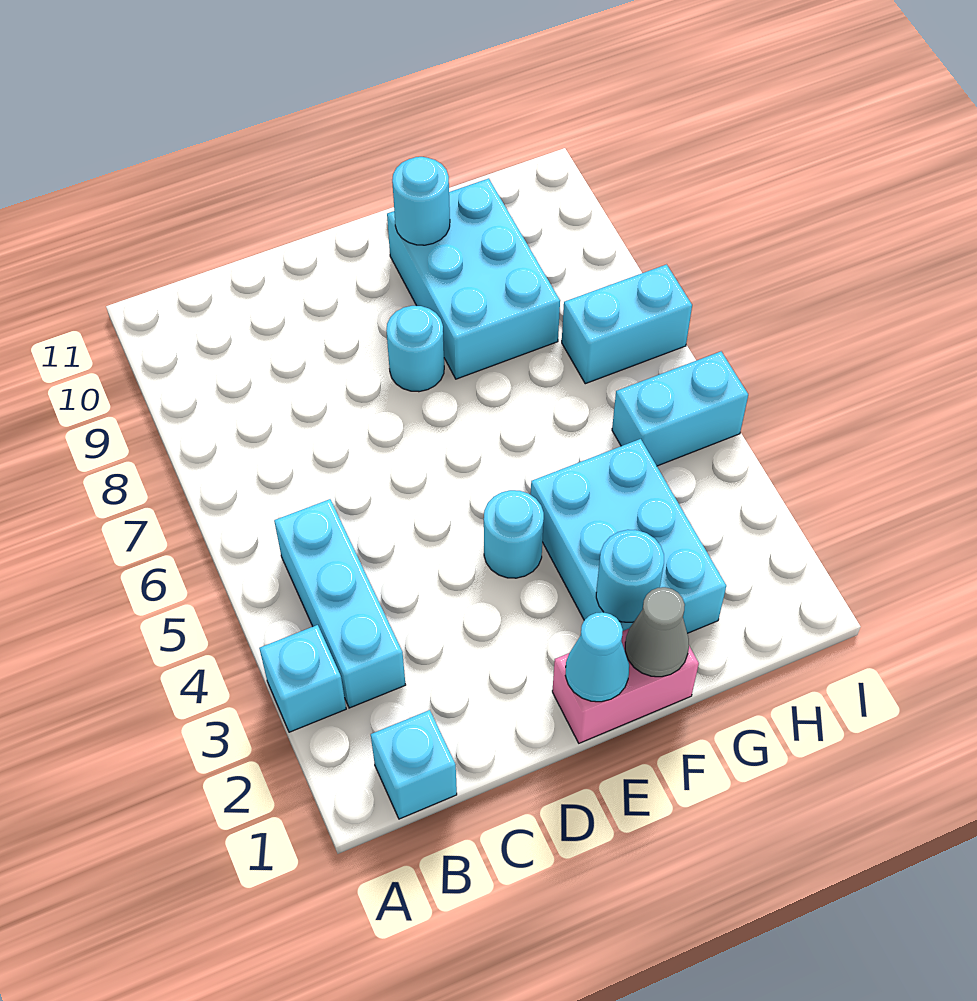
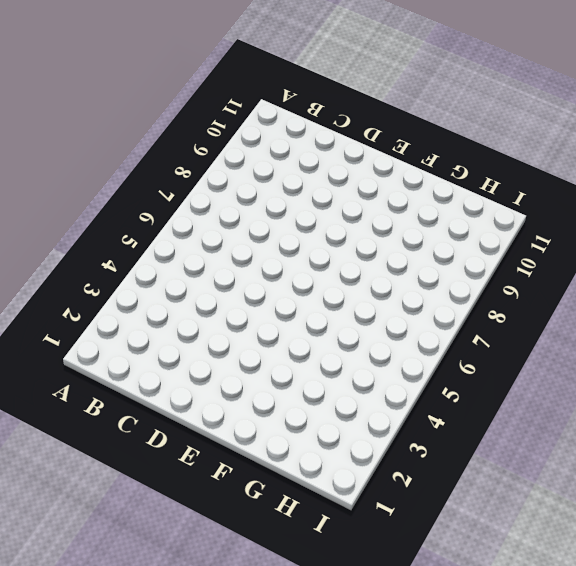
none -> cyan 1x1 brick [259,625,346,732]
none -> cyan 1x1 brick [371,710,457,819]
none -> cyan 1x3 brick [274,499,405,708]

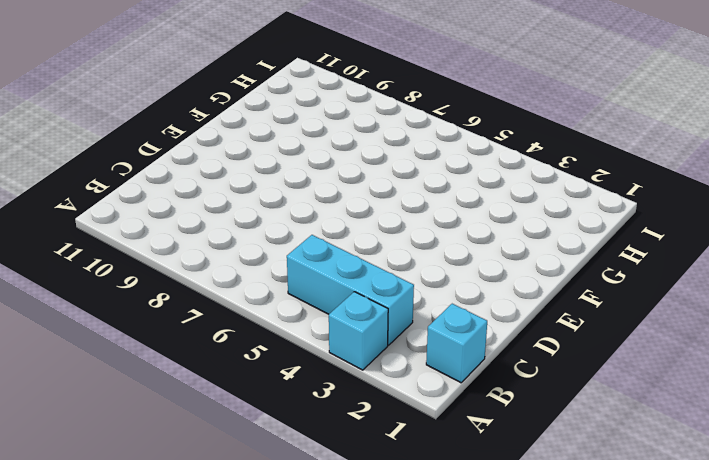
none -> pink 1x2 brick [552,629,699,743]
none -> cyan 1x1 round brick [484,490,544,578]
none -> cyan 1x1 round brick [386,306,444,392]

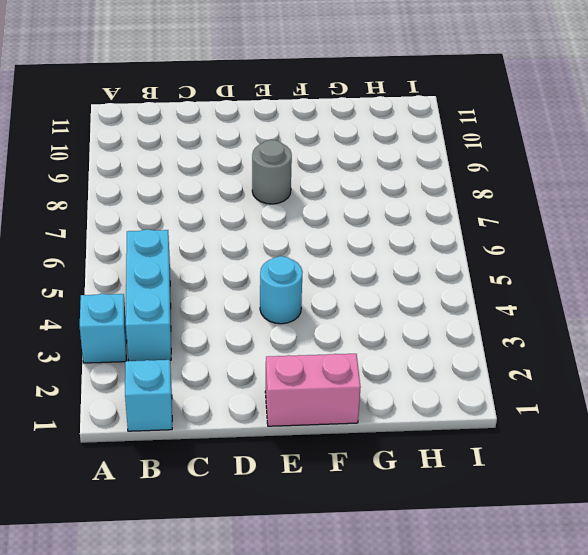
grey 1x1 round brick [252,140,292,204] -> cyan 1x1 round brick [386,306,444,392]
none -> cyan 2x3 brick [531,439,726,633]
none -> cyan 2x3 brick [387,178,560,379]
none -> cyan 1x2 brick [612,352,748,466]

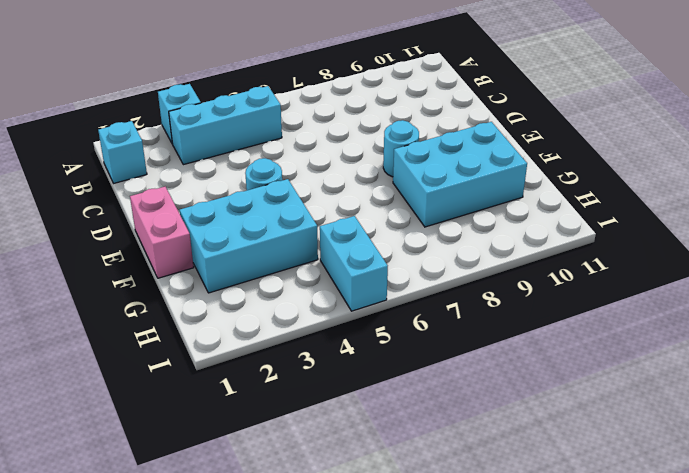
none -> cyan 1x2 brick [562,264,692,384]
none -> cyan 1x1 cone [565,612,629,702]
none -> grey 1x1 cone [625,587,689,677]

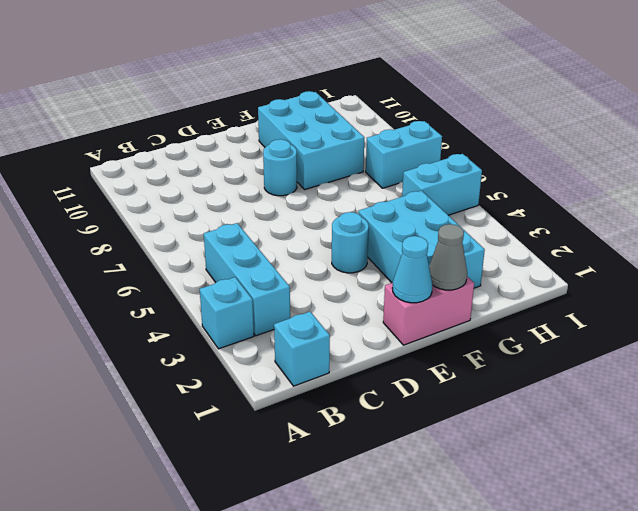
none -> cyan 1x1 round brick [596,530,664,622]
none -> cyan 1x1 round brick [392,157,450,245]

